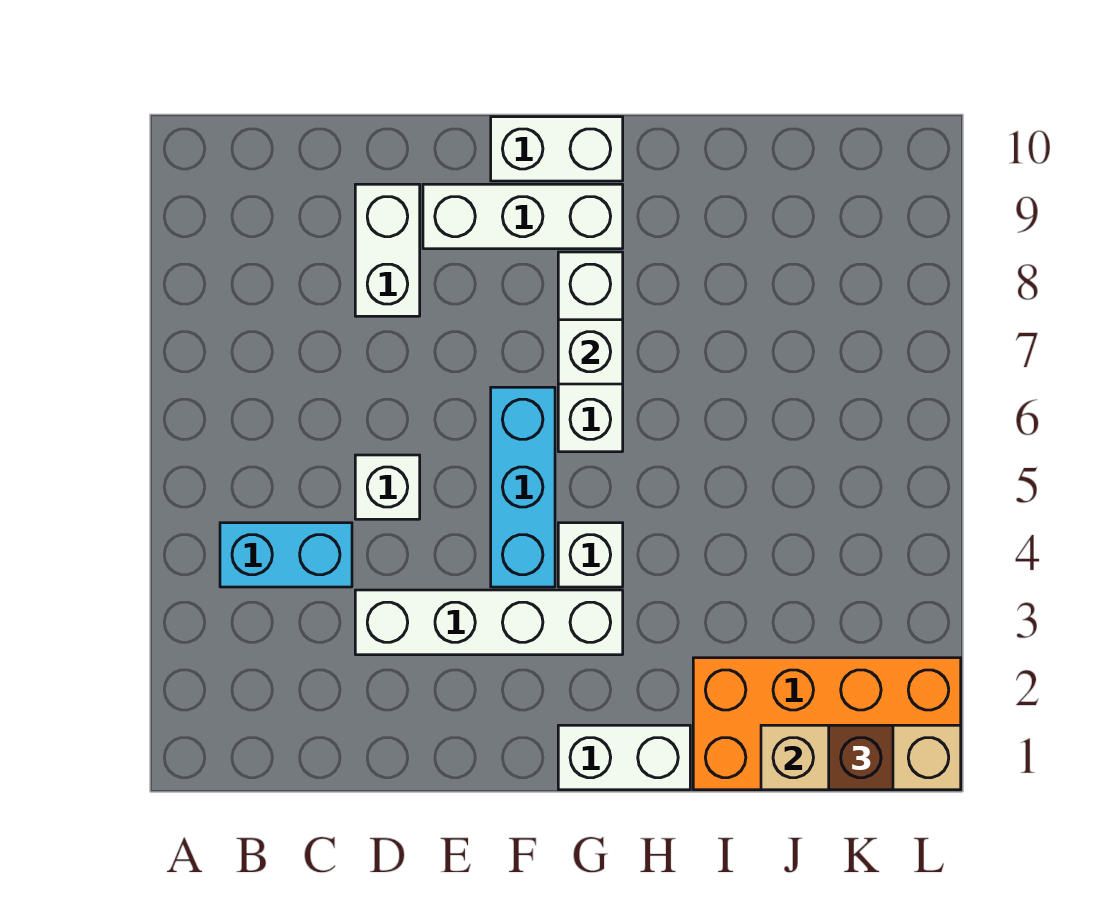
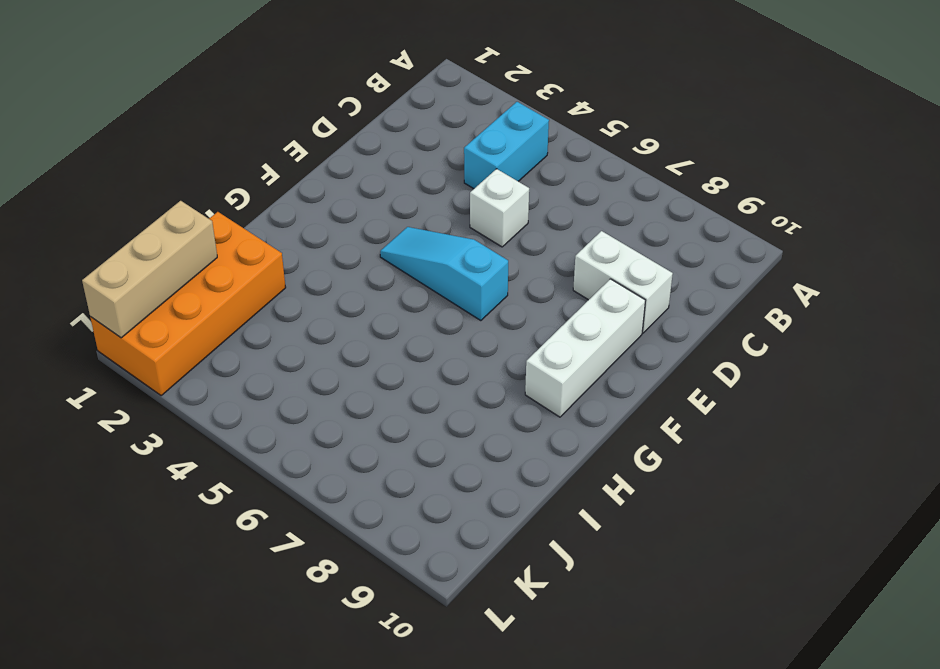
cyan 1x3 slope [380,227,508,321] -> cyan 1x3 brick [491,387,555,587]
none -> white 1x4 brick [355,590,623,655]
none -> white 1x2 brick [491,117,623,181]
none -> white 1x2 brick [558,725,690,790]

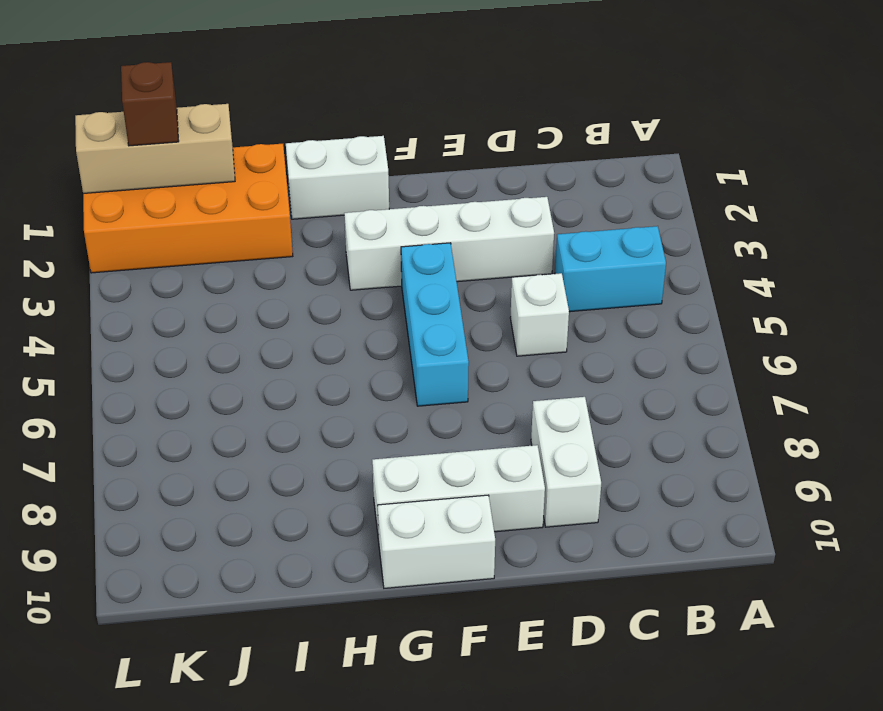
none -> white 1x1 brick [558,523,623,587]
none -> white 1x3 brick [558,252,623,452]
none -> white 1x1 brick [558,320,623,384]

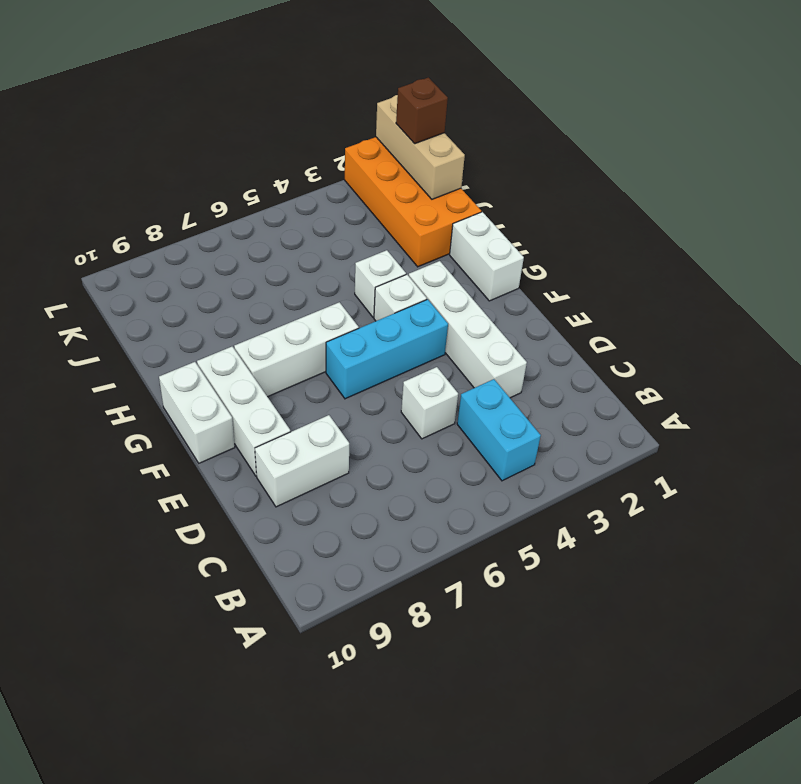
white 1x1 brick [355,250,406,317] -> white 1x1 brick moved to [558,320,623,384]

